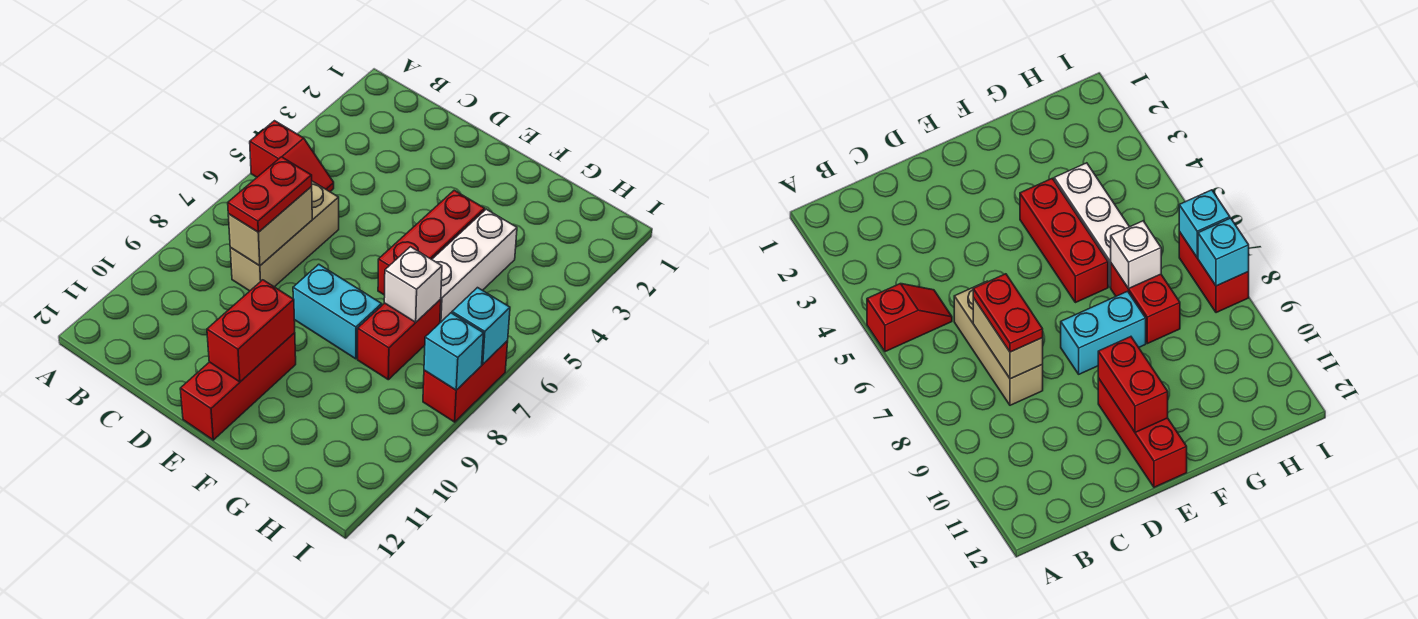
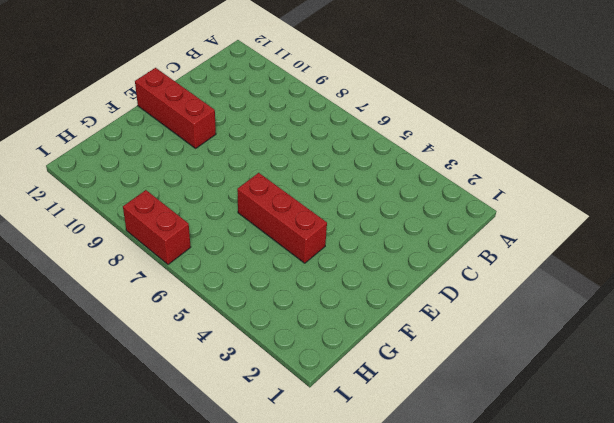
none -> red 1x2 slope [250,121,334,192]
none -> tan 1x3 brick [230,181,339,291]
none -> cyan 1x2 brick [293,264,382,359]

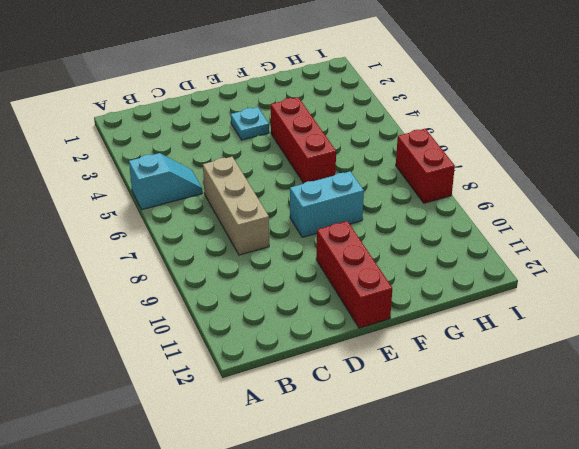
cyan 1x2 slope [129,153,202,210] -> red 1x2 slope [250,121,334,192]
cyan 1x1 plate [231,107,269,140] -> none
none -> white 1x3 brick [432,209,517,323]
none -> red 1x2 brick [358,300,441,380]
none -> tan 1x2 brick [228,187,312,266]

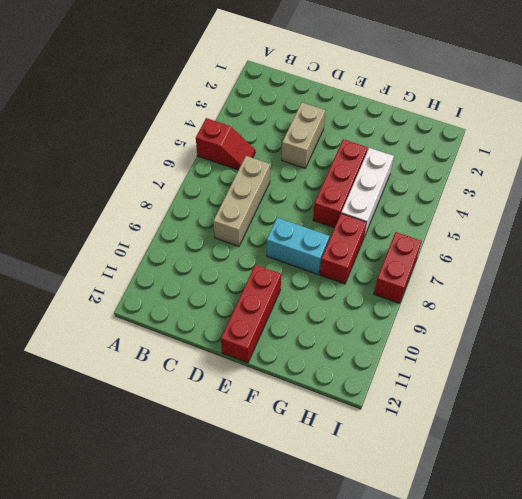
tan 1x2 brick [282,103,325,168] -> tan 1x2 brick moved to [228,187,312,266]
none -> red 1x2 brick [207,280,295,382]
none -> white 1x1 brick [384,247,442,322]
none -> cyan 1x1 brick [452,288,510,364]

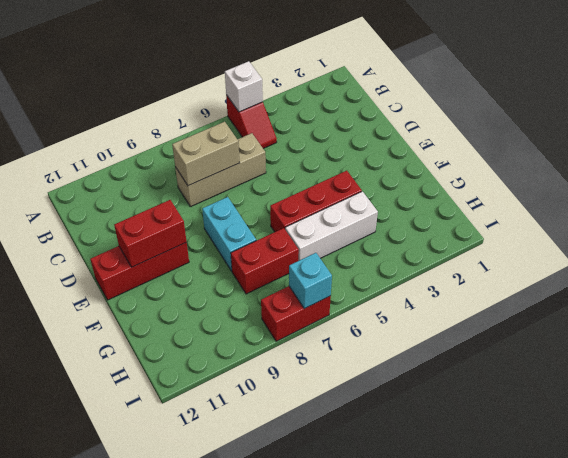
white 1x1 brick [225,61,263,112] -> white 1x1 brick moved to [384,247,442,322]
none -> cyan 1x1 brick [424,313,484,390]
none -> red 1x2 plate [228,157,312,232]

